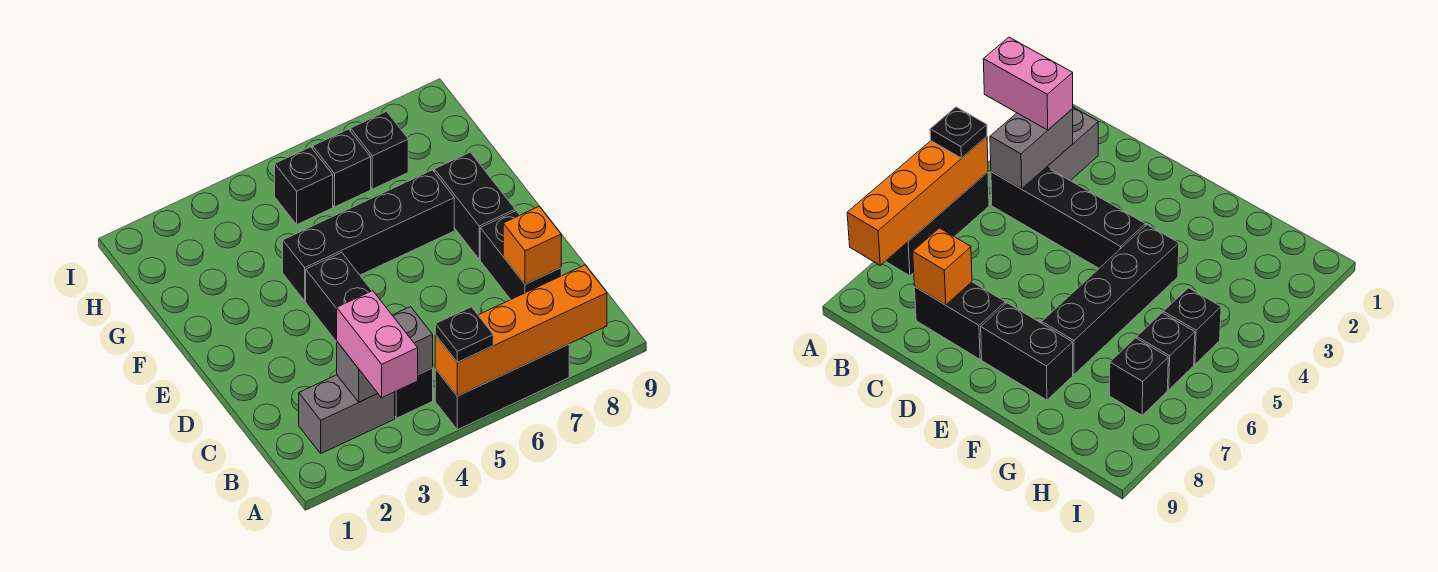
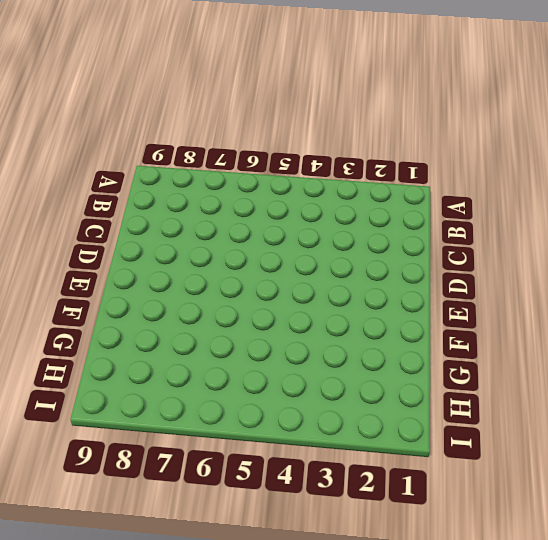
none -> black 1x3 brick [435,344,569,430]
none -> grey 1x2 brick [299,375,395,453]
none -> black 1x4 brick [306,252,433,418]

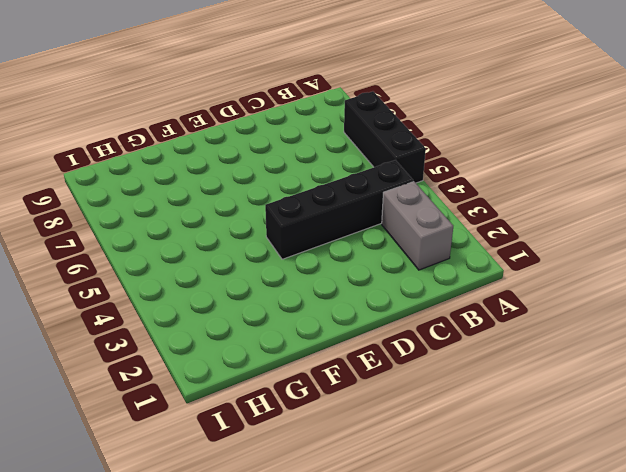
none -> black 1x2 brick [480,211,561,299]
none -> black 1x2 brick [434,152,515,259]
none -> black 1x4 brick [283,170,454,301]

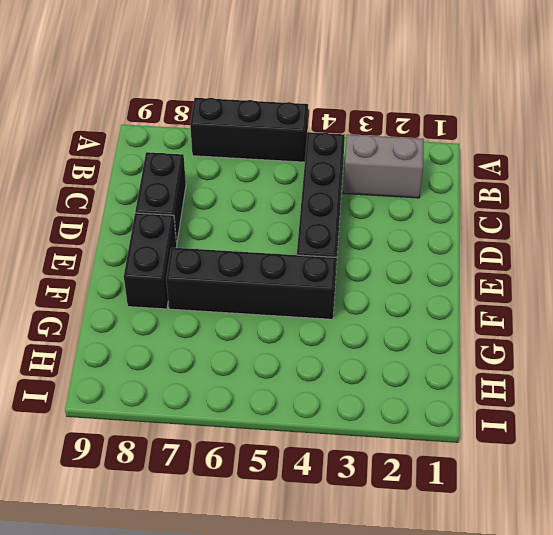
none -> black 1x1 brick [275,147,333,224]
none -> black 1x1 brick [313,129,371,207]
none -> black 1x1 brick [351,111,408,189]

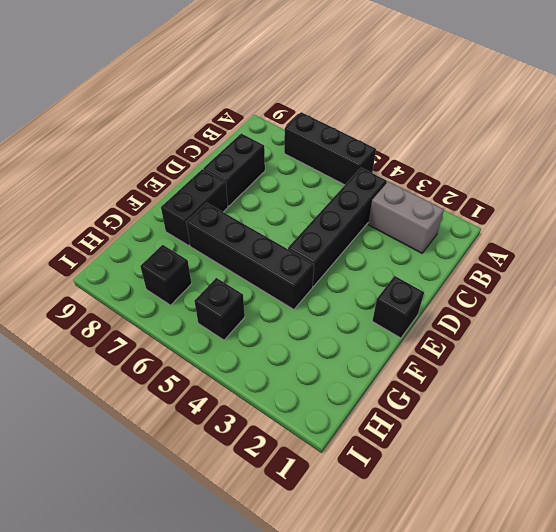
black 1x1 brick [372,276,424,338] -> black 1x1 brick moved to [313,129,371,207]
none -> orange 1x4 brick [435,265,607,396]
none -> grey 1x2 brick [337,307,433,402]
none -> orange 1x1 brick [503,206,561,284]

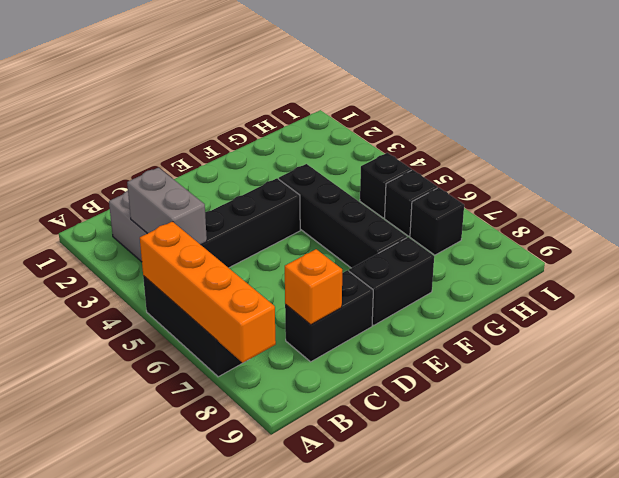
none -> pink 1x2 brick [337,291,418,398]
none -> black 1x1 plate [435,307,493,362]

